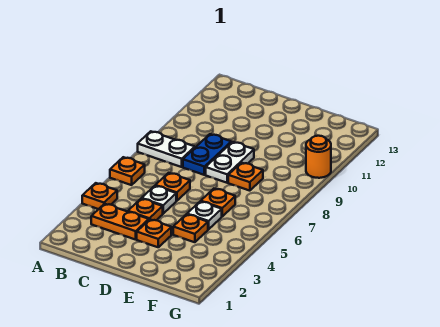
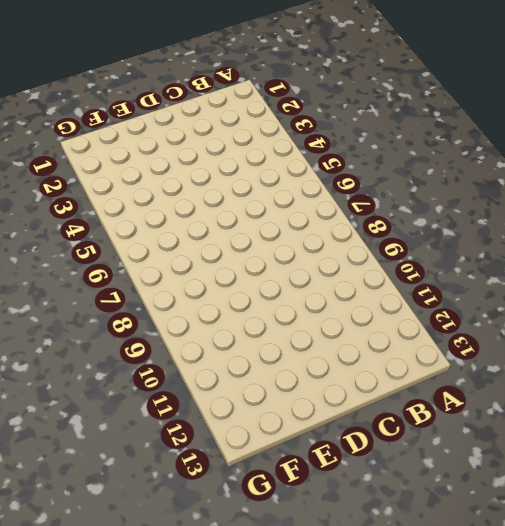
none -> orange 1x1 plate [82,183,117,209]
none -> orange 1x1 plate [110,157,145,185]
none -> white 1x2 plate [138,131,195,167]

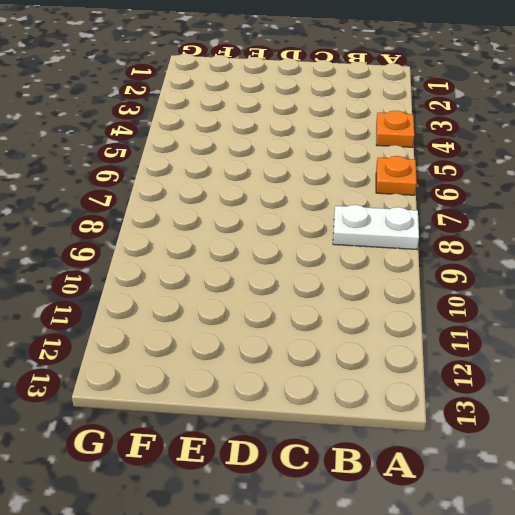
none -> orange 1x2 plate [91,204,149,240]
none -> orange 1x1 plate [128,199,163,220]
none -> white 1x1 plate [142,186,176,214]

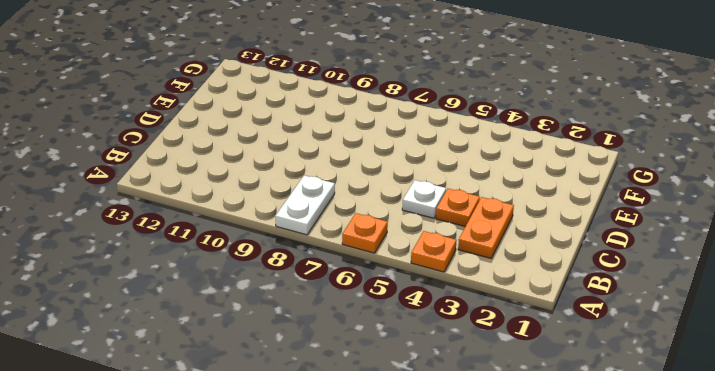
none -> orange 1x1 plate [155,173,190,201]
none -> blue 1x2 plate [183,134,231,175]
none -> orange 1x1 plate [137,220,171,247]

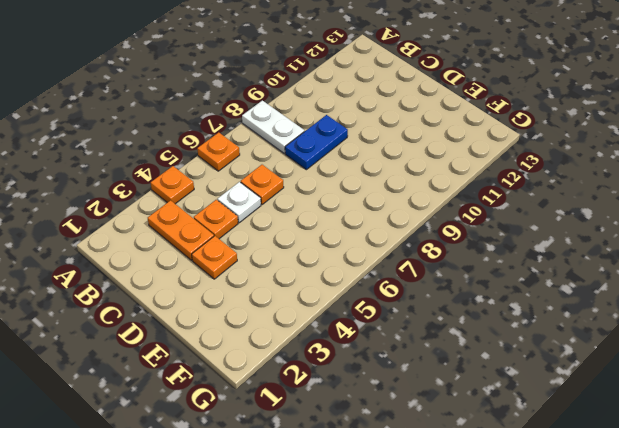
none -> white 1x2 plate [206,142,254,183]
none -> orange 1x1 plate [173,214,208,242]
none -> white 1x1 plate [187,201,222,229]

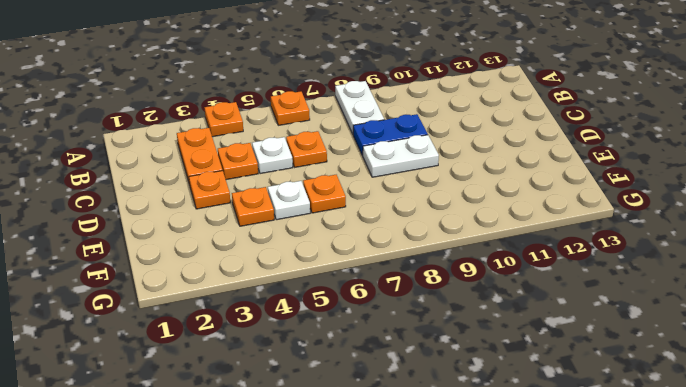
none -> orange 1x1 plate [228,163,263,191]
none -> orange 1x1 round brick [306,136,331,178]

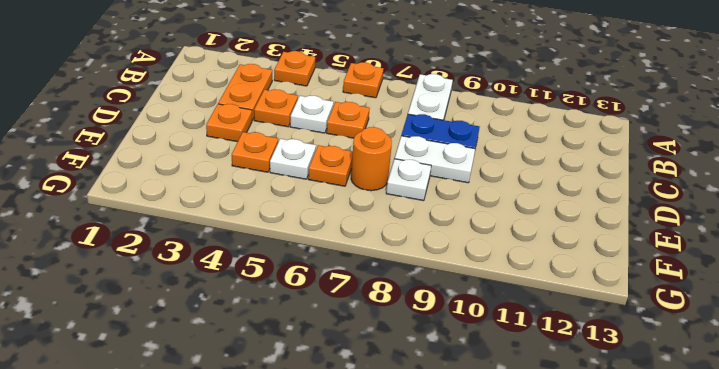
orange 1x1 round brick [351,127,392,191] -> orange 1x1 round brick moved to [306,136,331,178]
white 1x1 plate [386,159,431,201] -> orange 1x1 plate [228,163,263,191]

